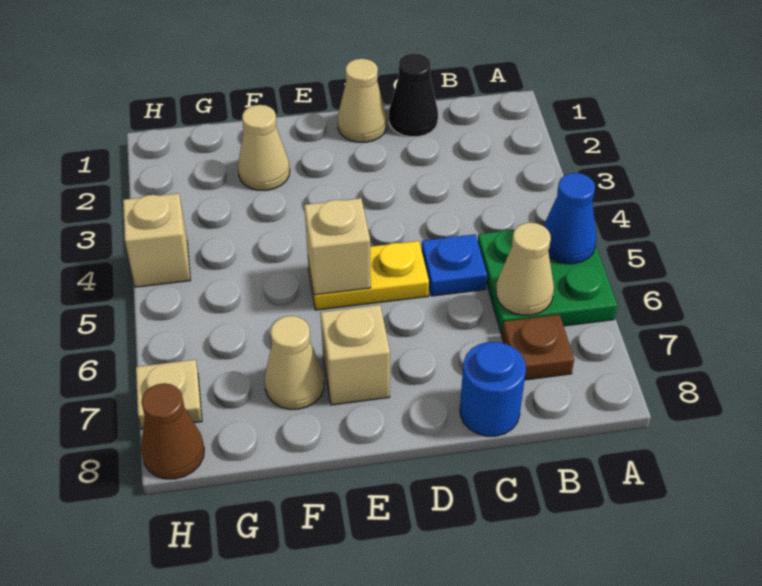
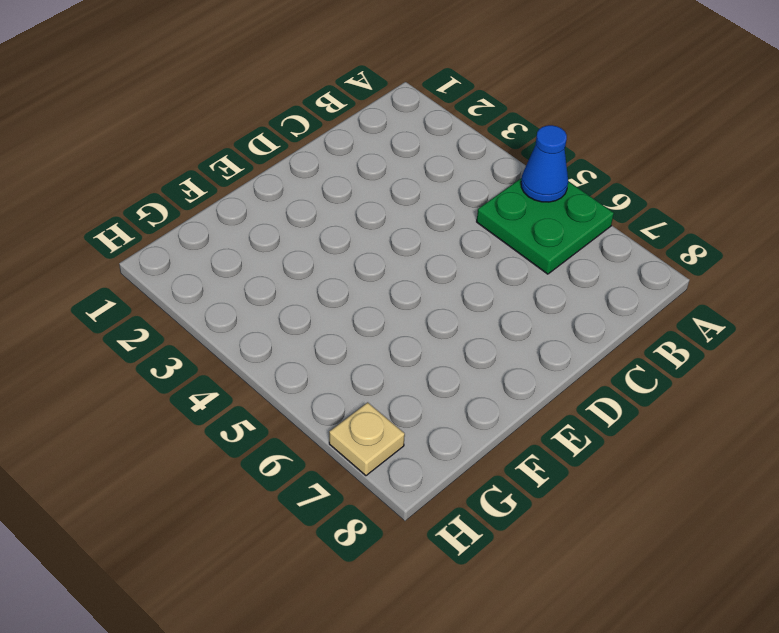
none -> brown 1x1 plate [502,314,574,380]
none -> black 1x1 cone [389,53,438,137]
none -> blue 1x1 plate [422,234,487,296]

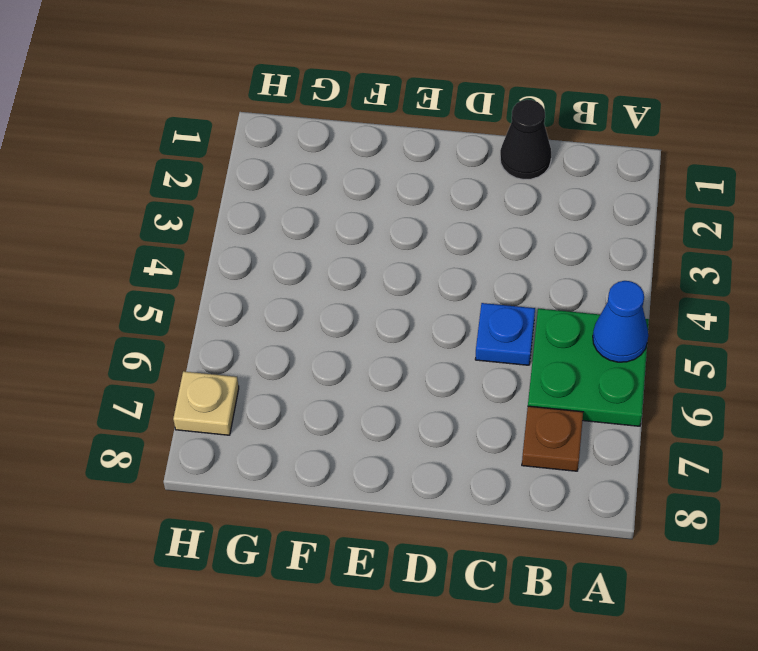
none -> blue 1x1 round brick [460,342,526,436]
none -> tan 1x1 cone [338,59,387,142]
none -> yellow 1x2 plate [308,241,429,310]

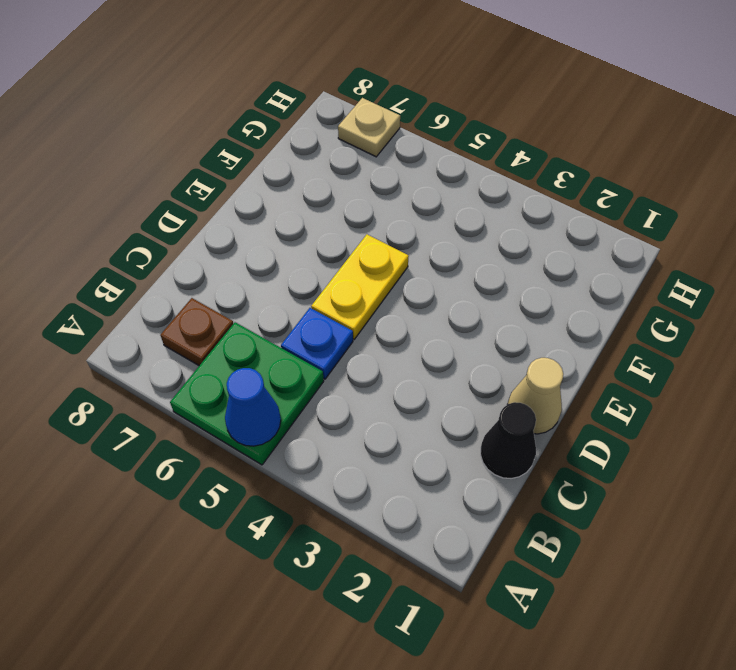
none -> blue 1x1 round brick [460,342,526,436]
none -> tan 1x1 brick [321,305,390,405]
none -> tan 1x1 cone [238,105,290,190]

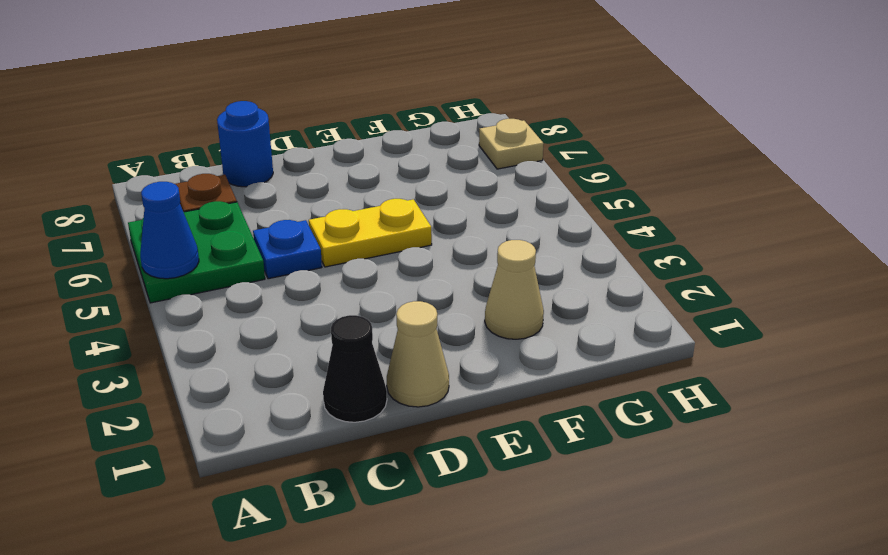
none -> tan 1x1 brick [321,305,390,405]
none -> tan 1x1 cone [265,316,324,409]
none -> tan 1x1 brick [123,194,190,287]

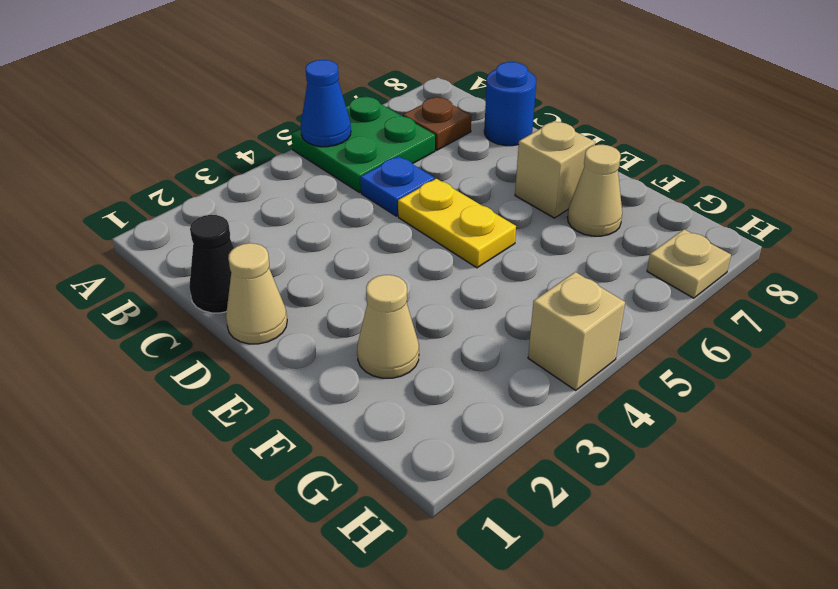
none -> brown 1x1 cone [141,383,204,479]
none -> tan 1x1 cone [496,223,554,315]
none -> tan 1x1 brick [304,198,371,295]

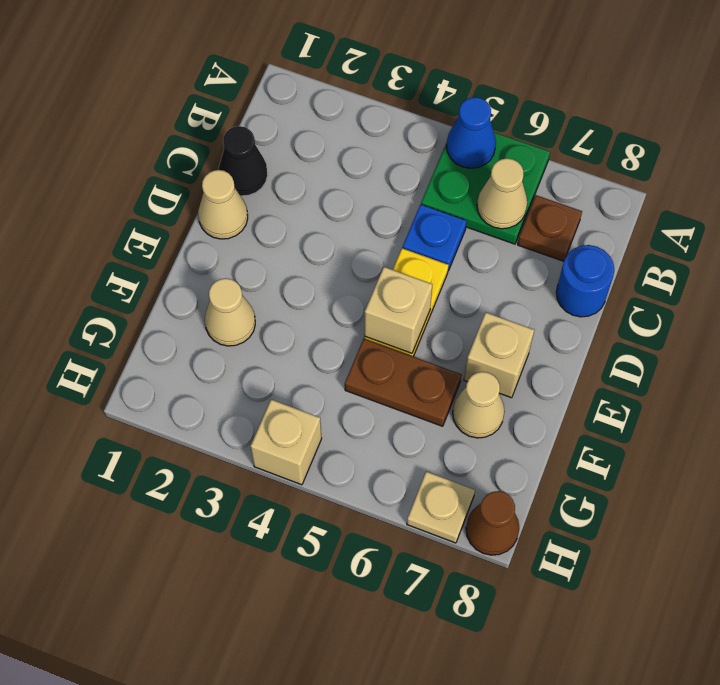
brown 1x2 plate [345,339,461,426] -> none

